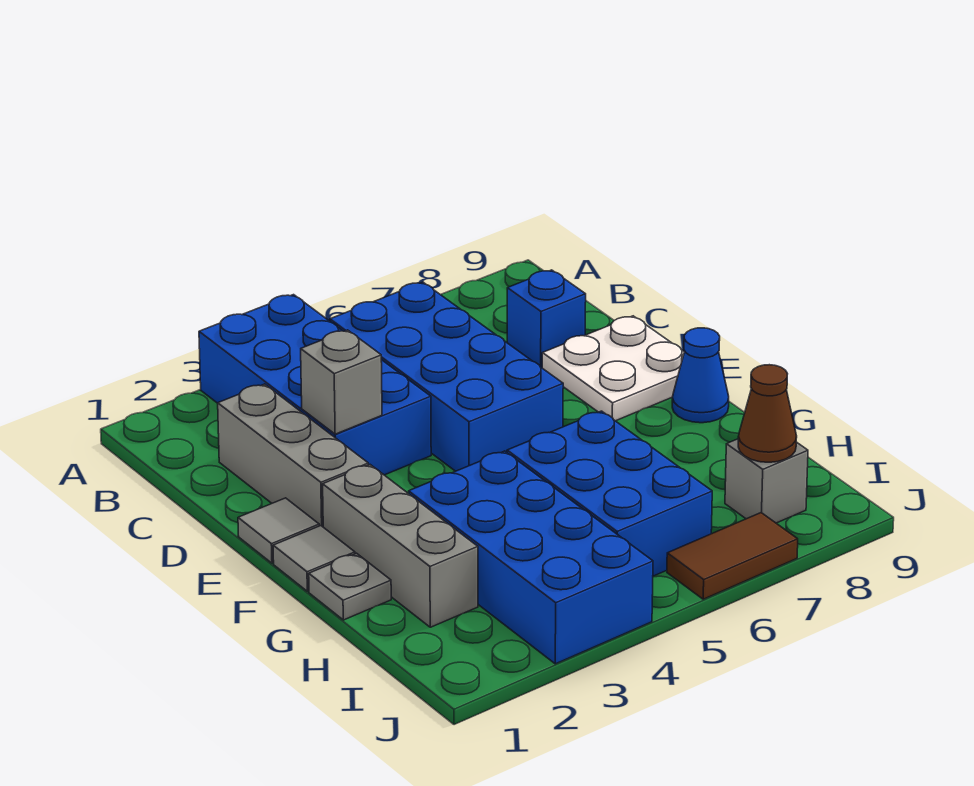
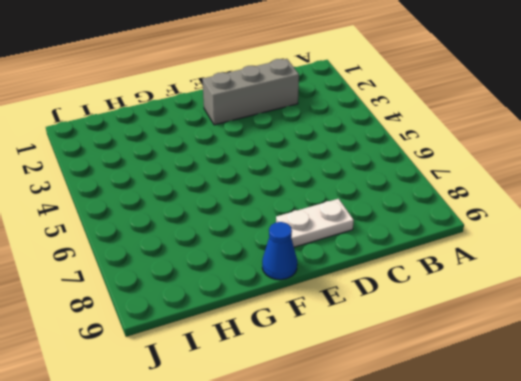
white 1x2 plate [276,199,354,247] -> white 2x2 plate [542,316,684,421]
none -> blue 2x4 brick [199,295,431,475]
none -> blue 2x4 brick [330,282,563,471]
none -> blue 1x1 brick [507,270,586,368]

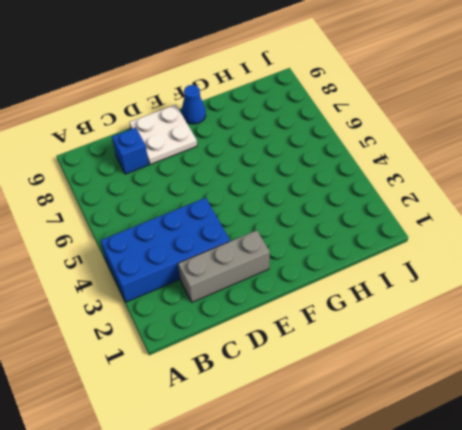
none -> blue 2x4 brick [330,282,563,471]
none -> grey 1x1 tile [238,498,319,563]
none -> grey 1x1 tile [273,526,355,591]

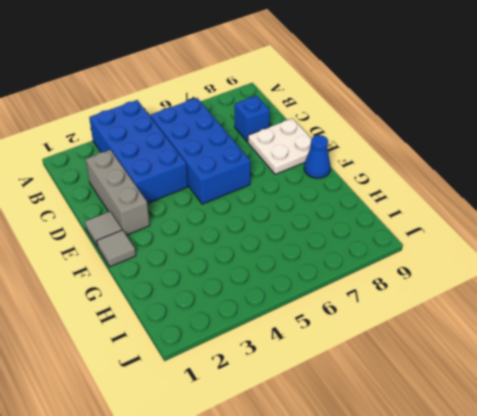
none -> grey 1x3 brick [323,465,478,627]
none -> grey 1x1 plate [309,553,391,620]
none -> blue 2x4 brick [409,451,653,664]

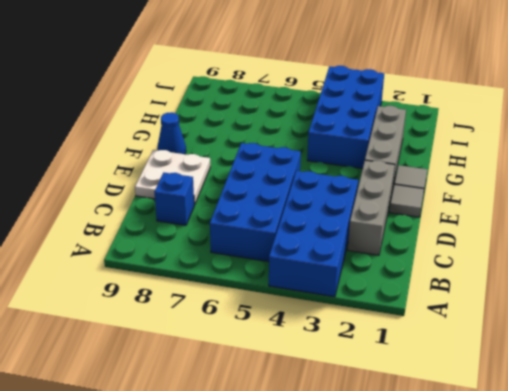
none -> grey 1x1 plate [309,553,391,620]
none -> blue 2x3 brick [507,411,712,576]
none -> grey 1x1 brick [725,439,808,523]

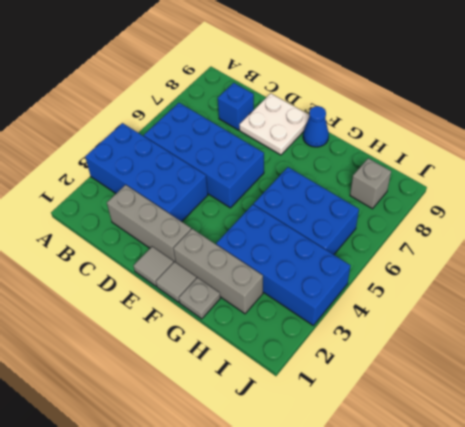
none -> brown 1x2 tile [667,513,798,599]
none -> grey 1x1 brick [301,330,382,434]
none -> brown 1x1 cone [738,365,797,462]

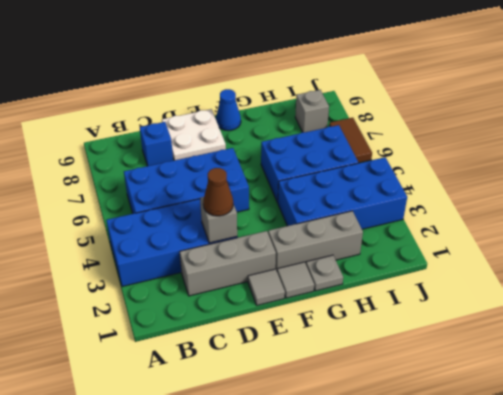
brown 1x1 cone [203,168,233,216] -> brown 1x1 cone moved to [738,365,797,462]

